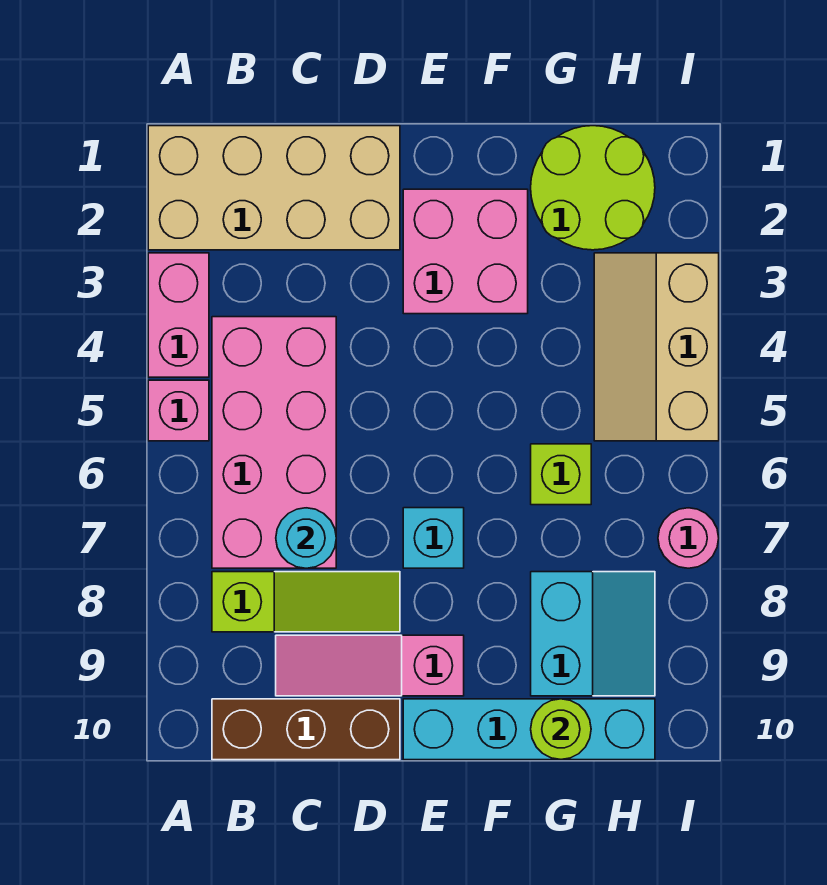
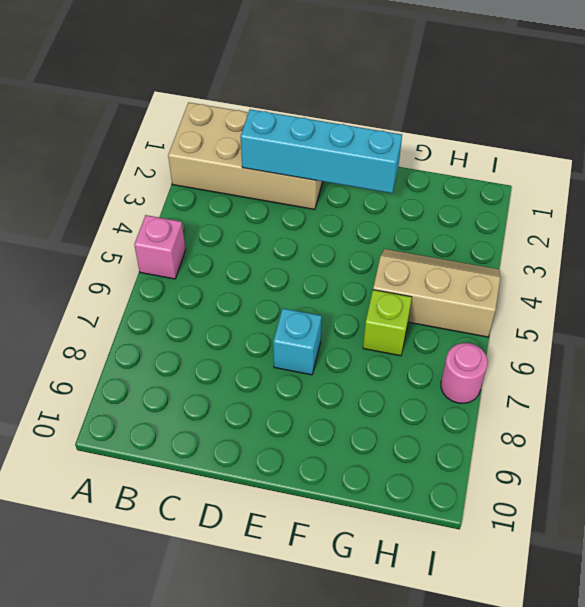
cyan 1x4 brick [240,109,402,193] -> cyan 1x4 brick moved to [403,699,655,760]
tan 2x3 slope [373,249,500,337] -> tan 2x3 slope turned to [594,253,719,441]
none -> pink 1x2 brick [148,253,209,377]
none -> pink 2x4 brick [212,317,336,568]
none -> lime 1x3 slope [212,572,400,632]

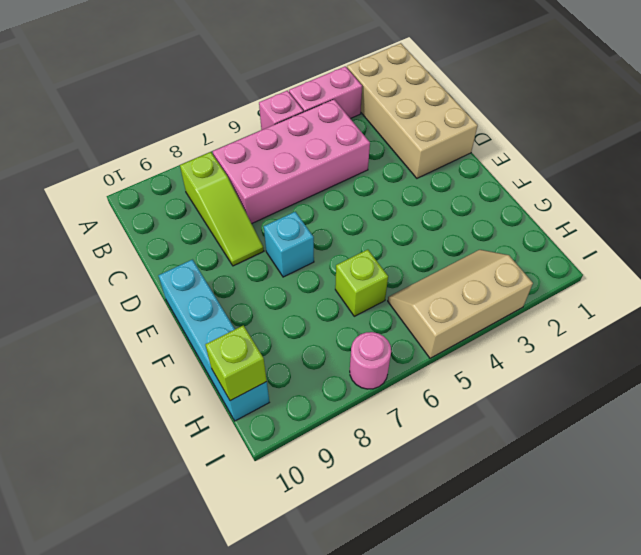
lime 1x1 brick [205,325,267,401] -> none
none -> brown 1x3 brick [212,699,400,760]
none -> pink 1x3 slope [276,635,464,696]
none -> pink 2x2 brick [403,189,528,314]

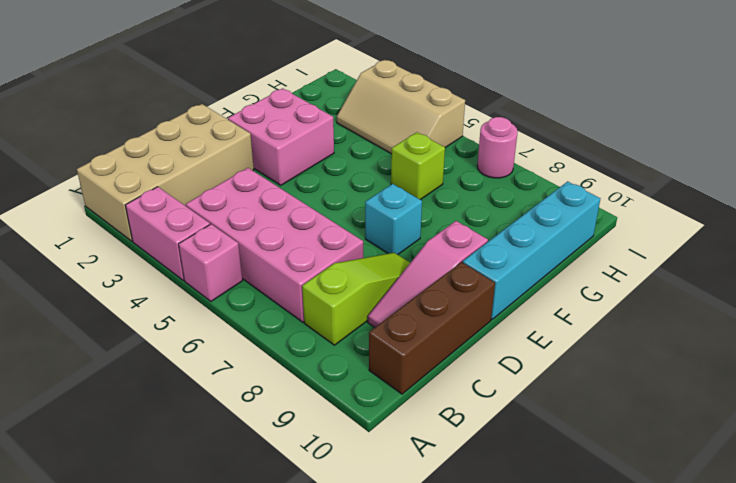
none -> lime 2x2 round brick [531,126,655,250]
none -> cyan 2x2 slope [531,572,655,696]
none -> cyan 1x1 round brick [276,508,336,568]

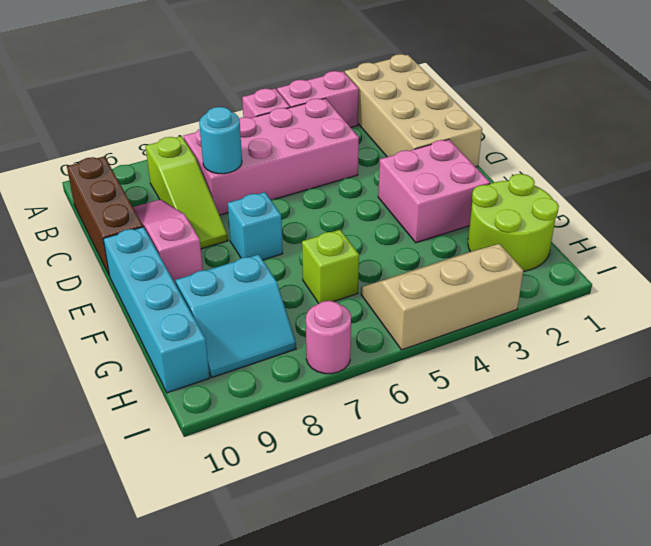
none -> lime 1x1 round brick [531,699,591,760]

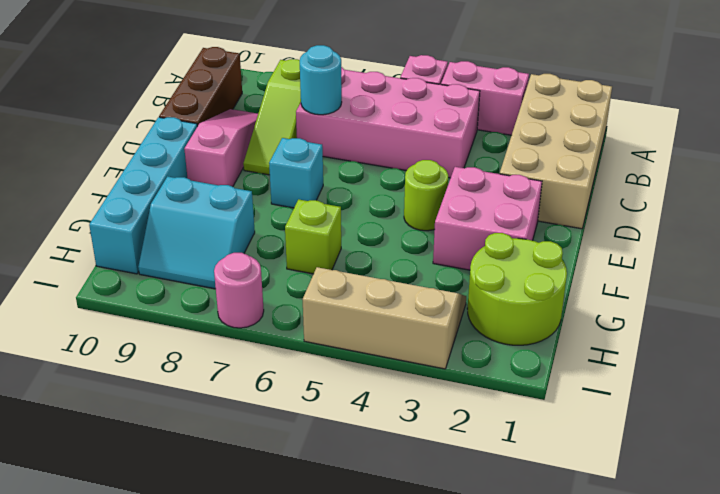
lime 1x1 round brick [404,160,448,231] -> lime 1x1 round brick moved to [531,699,591,760]

